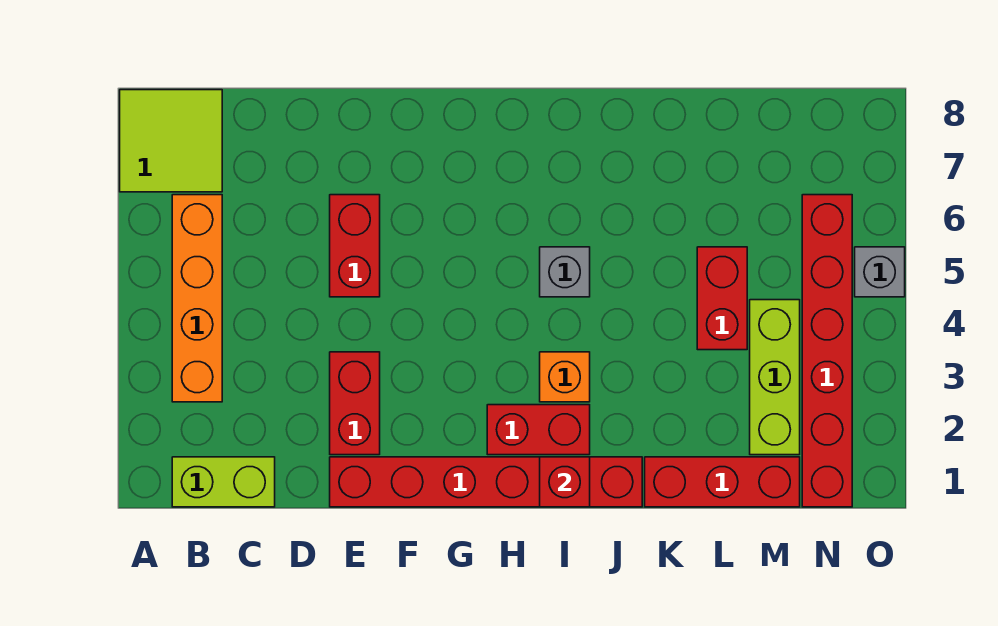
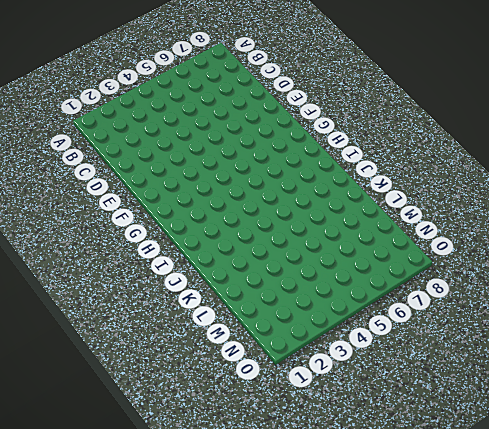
none -> lime 2x2 tile [120,90,222,192]
none -> lime 1x2 brick [172,457,275,507]
none -> orange 1x4 brick [172,195,222,402]

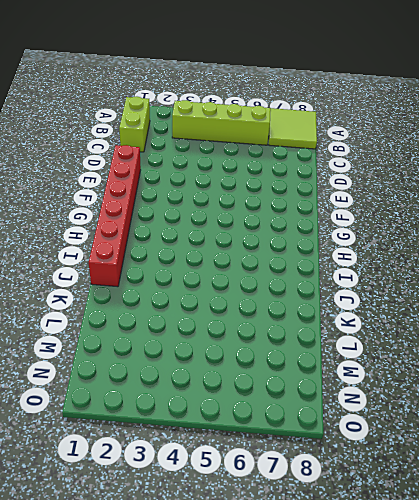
lime 1x4 brick [172,100,271,145] -> orange 1x4 brick [172,195,222,402]
none -> red 1x2 brick [330,352,380,455]
none -> red 1x2 brick [330,195,380,297]
none -> red 1x2 brick [487,405,590,455]

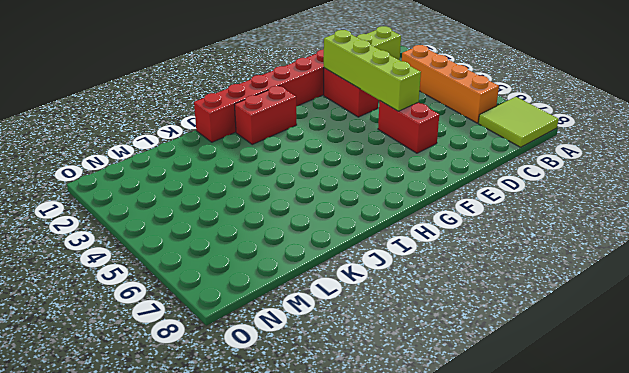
lime 1x4 brick [324,30,421,111] -> none
none -> orange 1x1 brick [540,352,590,402]
none -> grey 1x1 brick [540,247,590,297]
none -> red 1x3 brick [645,457,800,507]

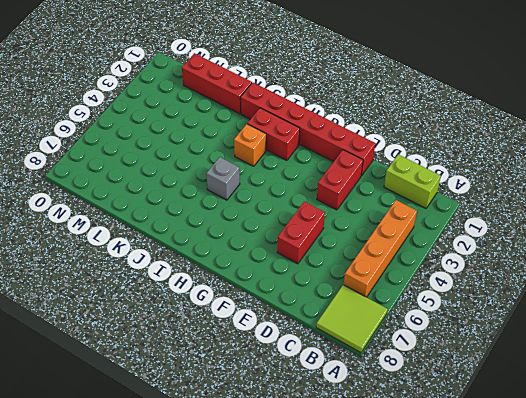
none -> red 1x2 brick [697,247,747,350]
none -> lime 1x3 brick [750,300,800,455]
none -> red 1x6 brick [802,195,852,507]

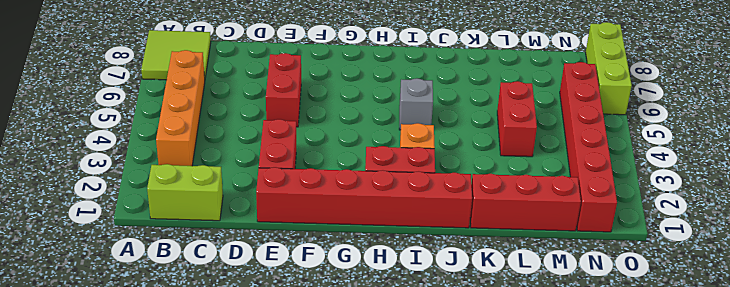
lime 1x3 brick [586,22,632,115] -> lime 1x3 brick moved to [750,300,800,455]
none -> grey 1x1 brick [855,247,905,297]
none -> red 1x1 brick [540,457,590,507]

